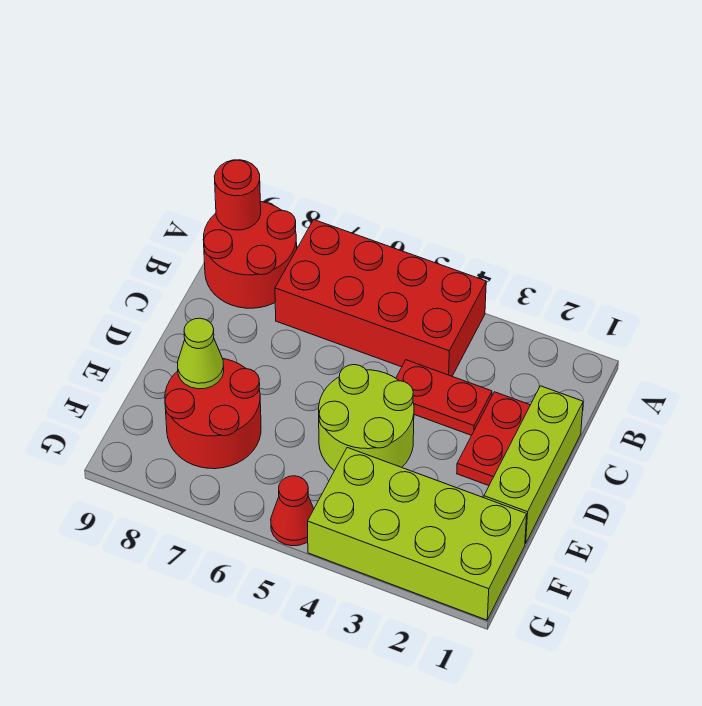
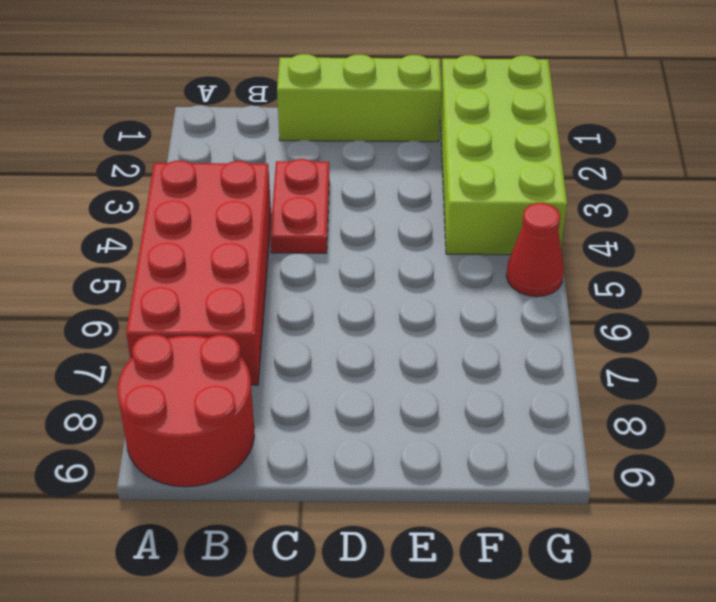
none -> red 1x2 plate [457,392,530,486]
none -> lime 2x2 round brick [319,365,414,471]

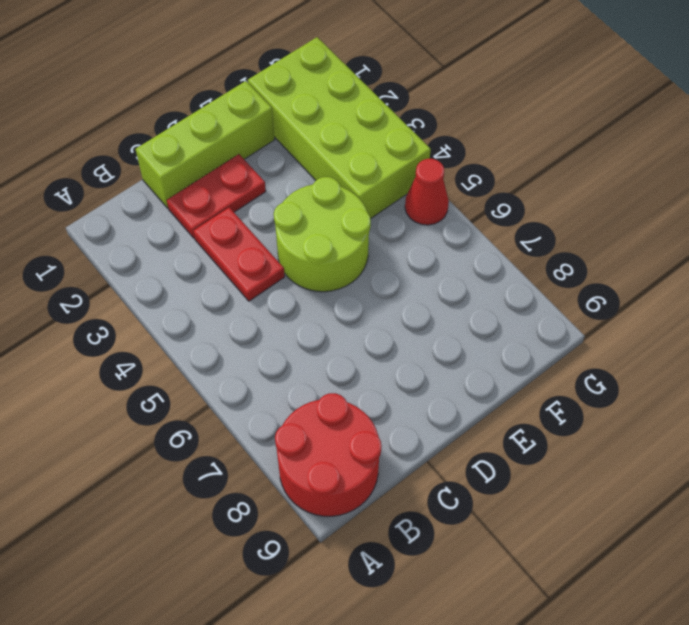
none -> red 2x4 brick [275,220,486,376]
none -> red 2x2 round brick [165,359,261,469]

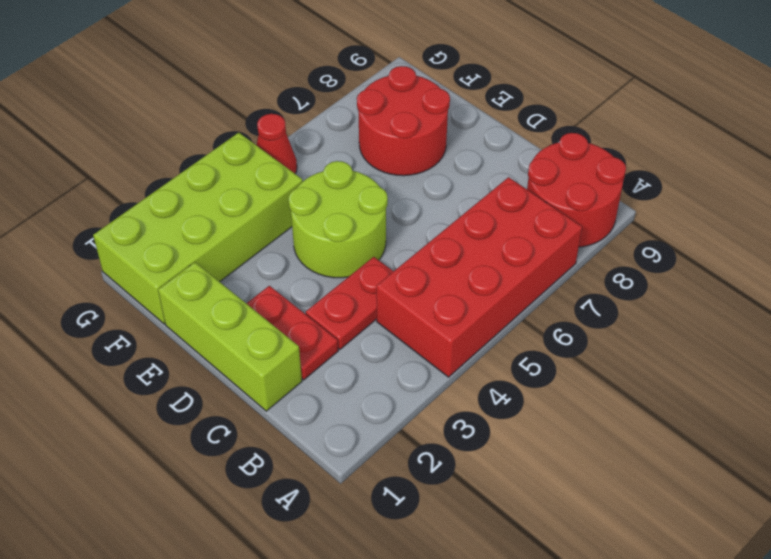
none -> red 1x1 round brick [214,160,261,230]
none -> lime 1x1 cone [177,318,224,389]

